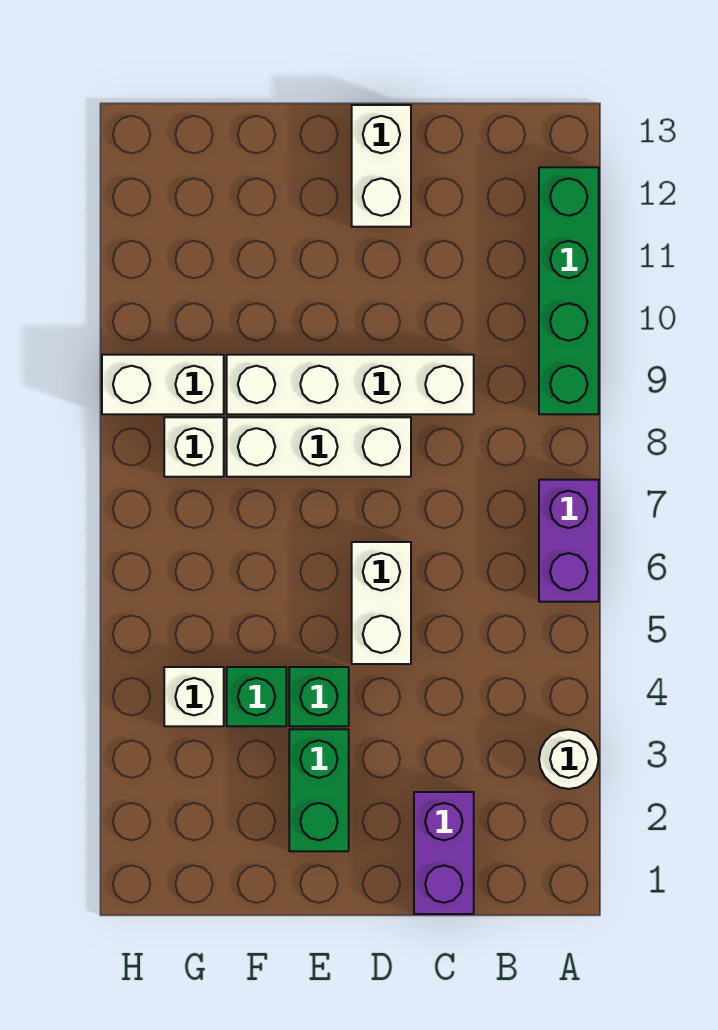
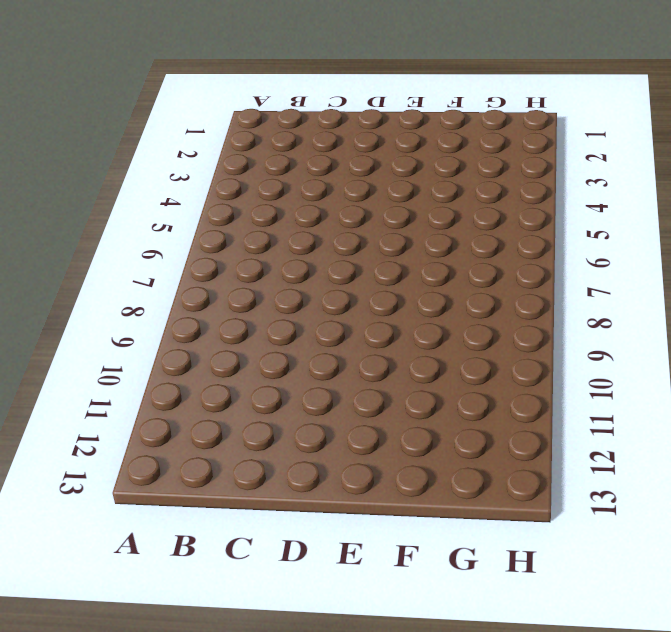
none -> white 1x1 round brick [539,730,598,789]
none -> purple 1x2 brick [539,480,599,602]
none -> green 1x4 brick [539,167,599,414]

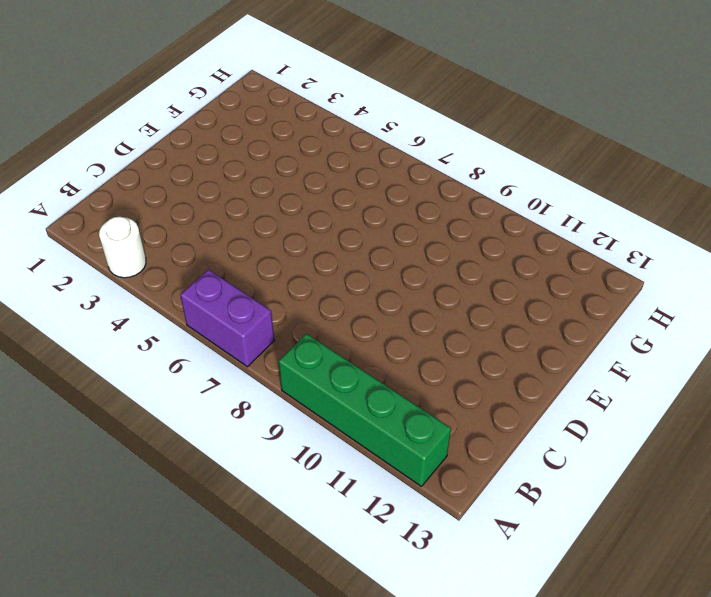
none -> purple 1x2 brick [414,792,474,914]
none -> white 1x4 brick [227,355,474,414]
none -> white 1x2 brick [352,542,411,664]

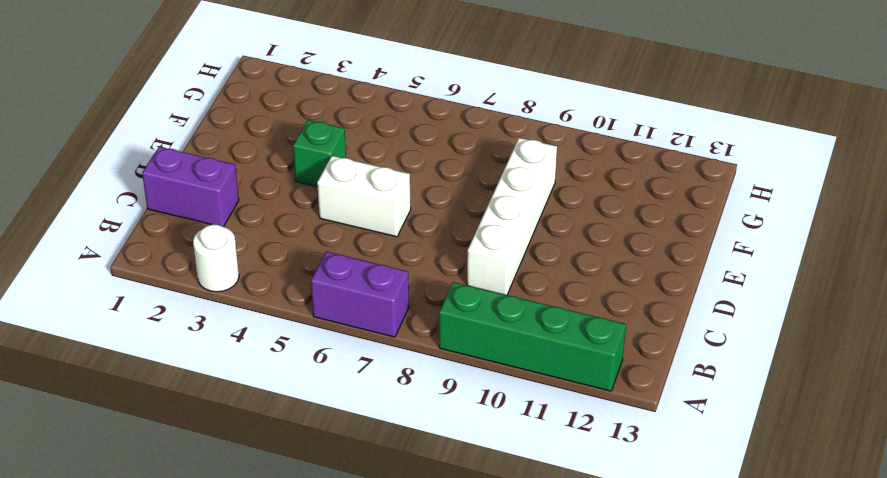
none -> white 1x3 brick [227,417,411,477]
none -> white 1x2 brick [352,105,411,227]
none -> green 1x2 brick [289,729,349,851]

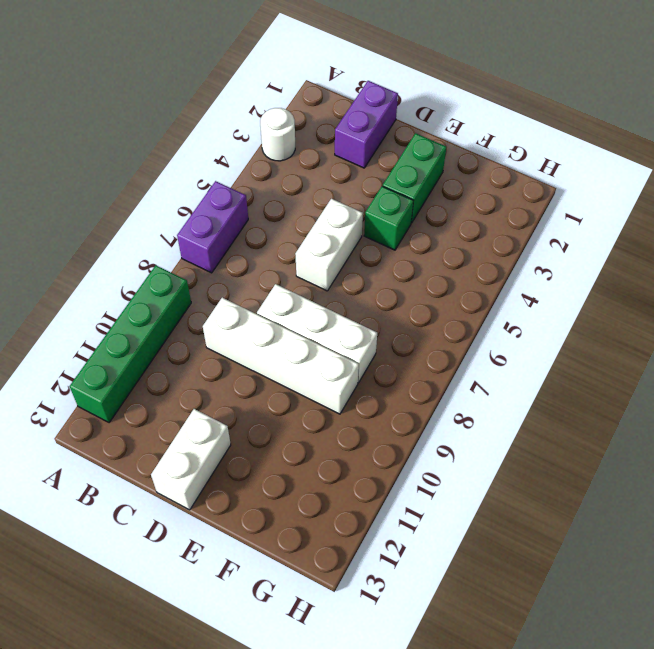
none -> green 1x1 brick [227,667,286,726]
none -> white 1x1 brick [164,667,224,726]
none -> white 1x1 brick [164,417,224,477]

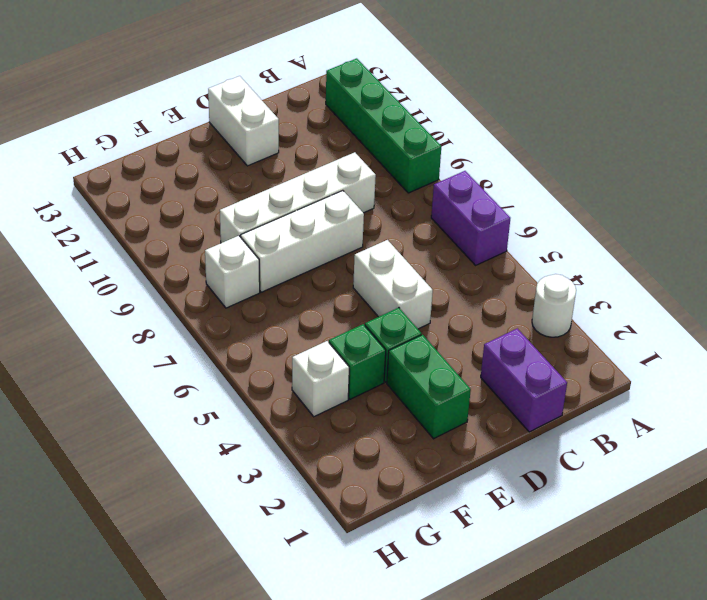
none -> white 1x2 brick [102,355,224,414]

